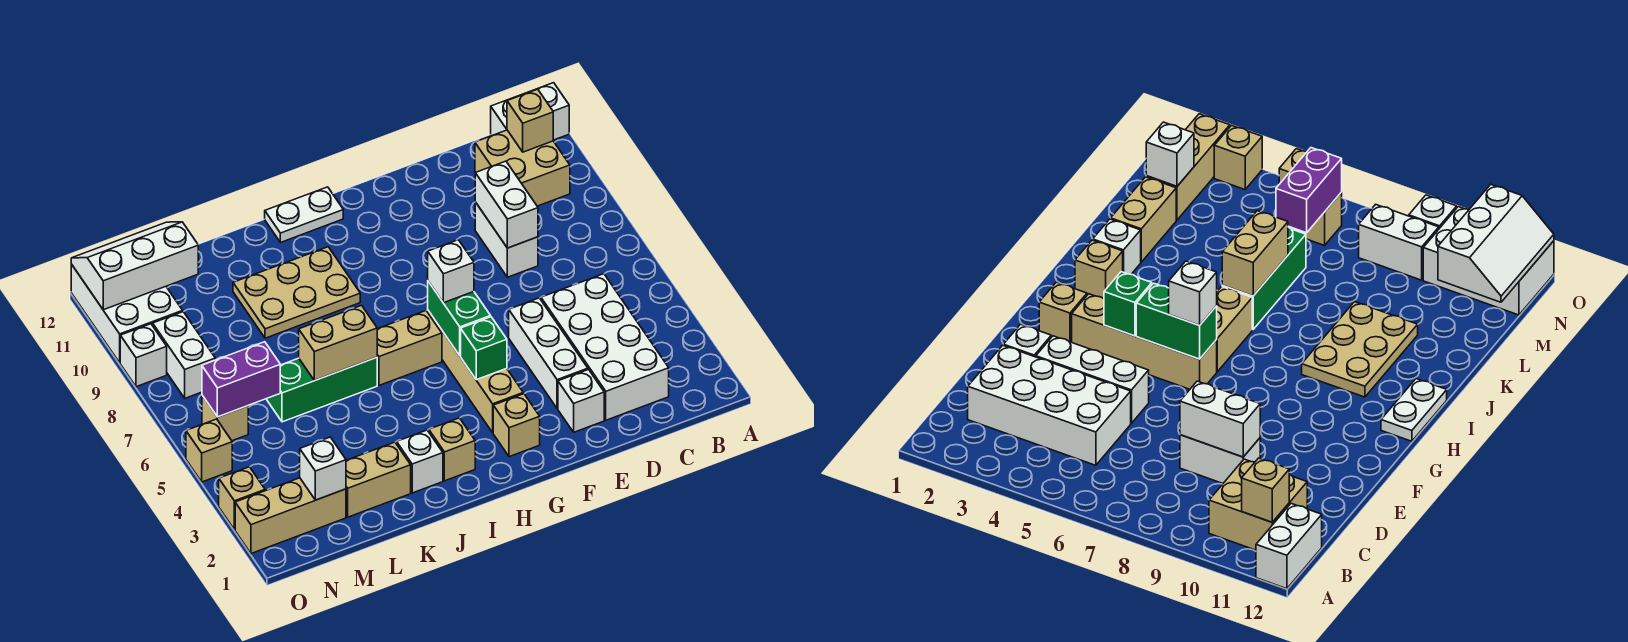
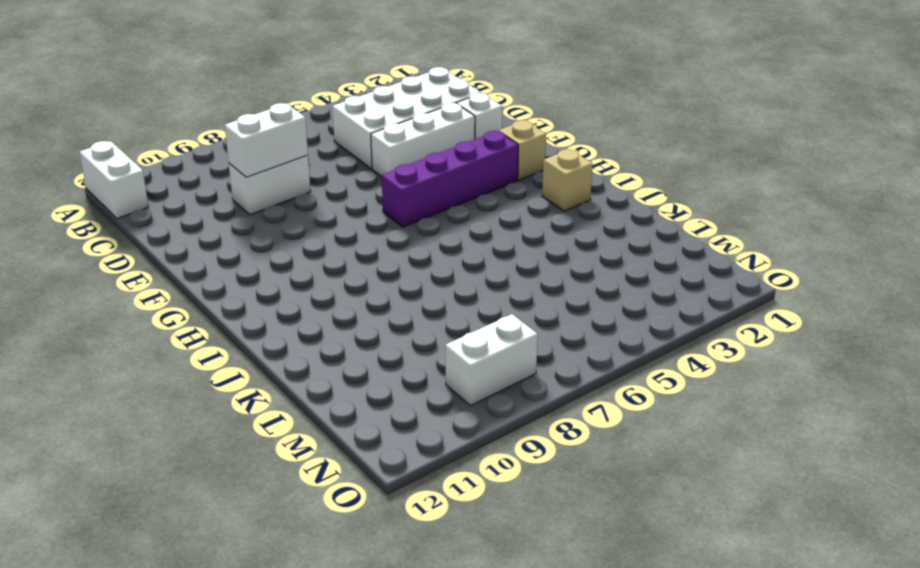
purple 1x4 brick [382,131,518,227] -> tan 1x4 brick [428,311,523,433]
none -> tan 2x2 brick [475,130,570,206]
none -> tan 1x2 brick [377,311,442,385]
none -> white 1x2 plate [265,187,343,243]
none -> tan 2x3 plate [233,247,360,338]

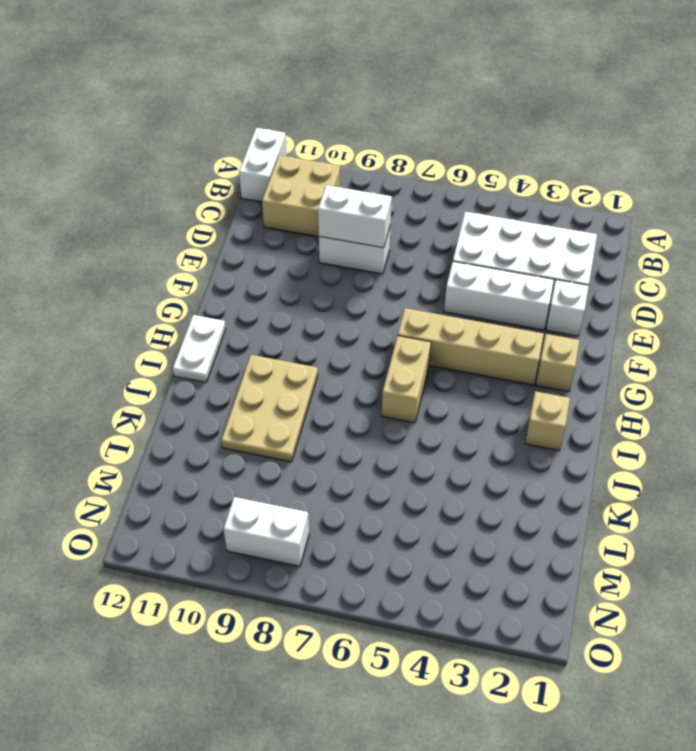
none -> white 1x1 brick [397,430,443,493]
none -> green 1x3 brick [267,357,377,422]
none -> tan 1x2 brick [346,442,411,517]
none -> tan 1x3 brick [235,478,346,554]

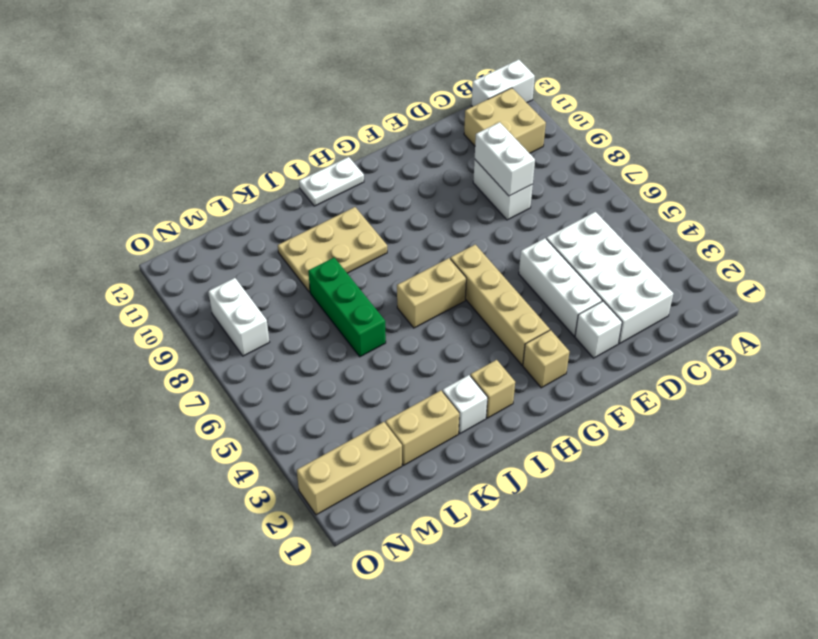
green 1x3 brick [308,258,386,357] -> green 1x3 brick turned to [267,357,377,422]
none -> tan 1x1 brick [202,395,248,441]
none -> white 2x3 brick [71,264,183,363]
none -> tan 1x1 brick [219,467,265,530]
none -> tan 1x1 brick [186,419,232,482]

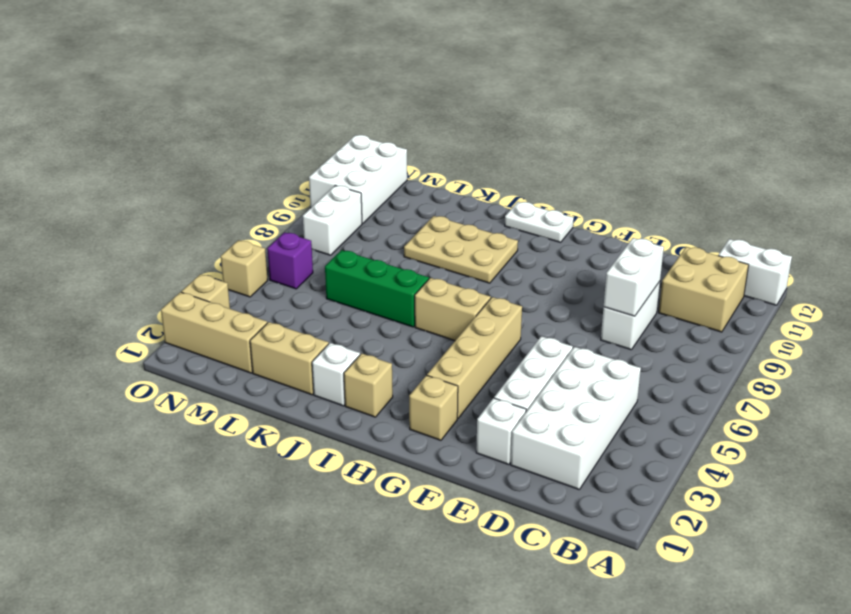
purple 1x1 brick [267,232,313,289] -> tan 1x1 brick [202,395,248,441]
none -> white 1x1 brick [120,324,167,387]
none -> tan 1x1 brick [507,89,553,152]
none -> green 1x1 brick [461,317,507,380]
none -> green 1x2 brick [428,281,491,356]

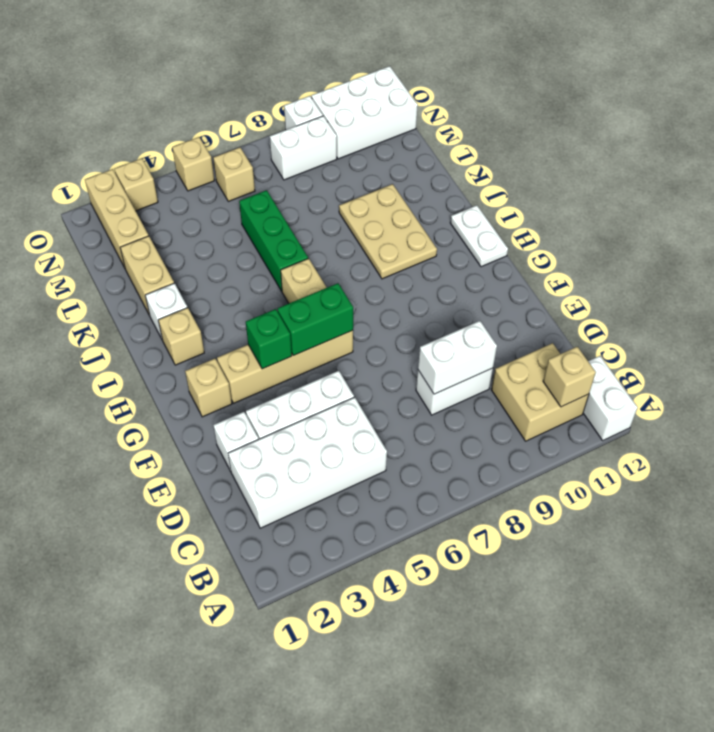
none -> tan 1x2 brick [299,306,377,380]
none -> white 1x1 brick [300,437,346,500]
none -> purple 1x2 brick [202,342,280,417]
none -> white 2x3 slope [71,222,198,310]

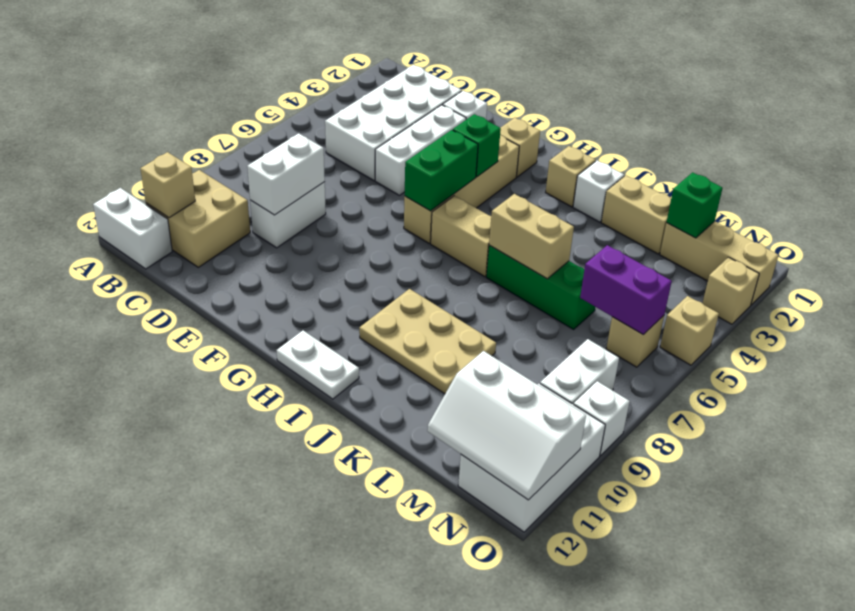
green 1x1 brick [666,172,723,238] -> white 1x1 brick [300,437,346,500]
none -> white 1x1 brick [428,240,474,303]

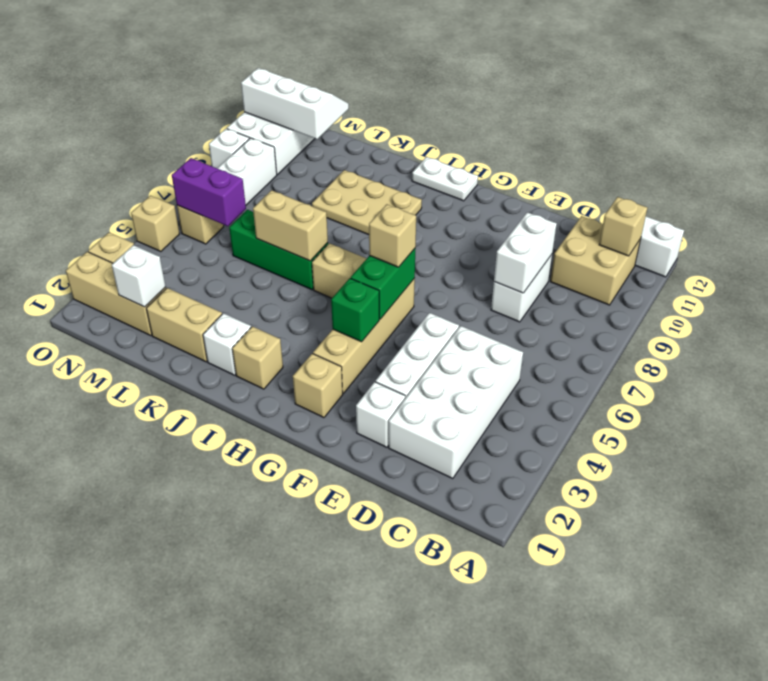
tan 1x1 brick [369,204,416,267] -> white 1x1 brick [428,240,474,303]

